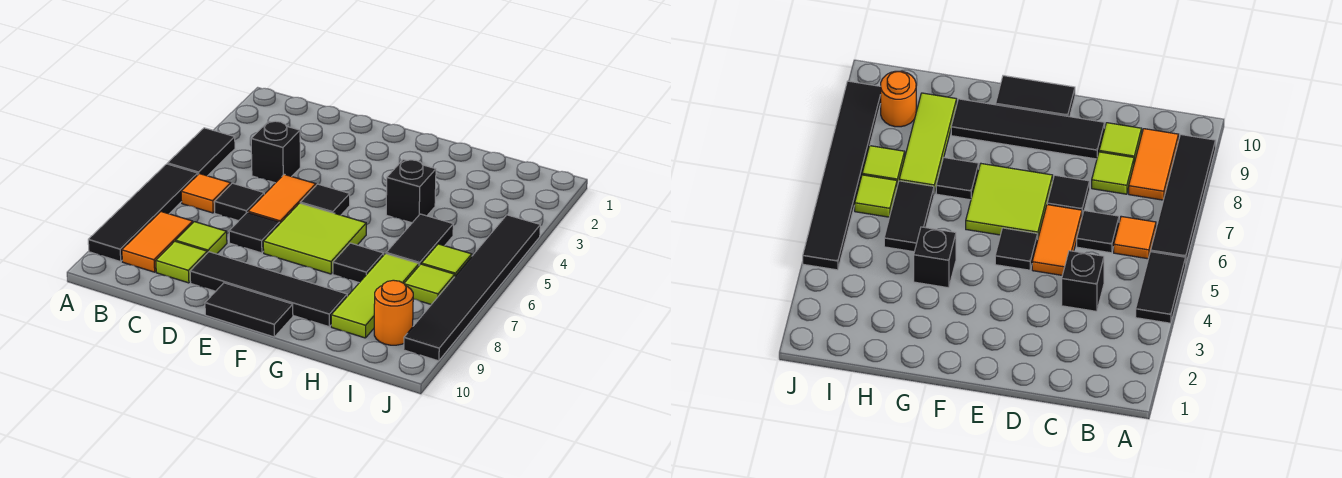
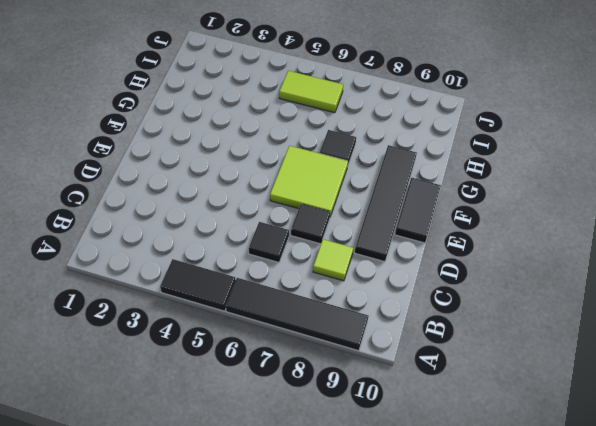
lime 1x2 tile [279,71,343,113] -> lime 1x1 tile [422,244,472,276]
none -> orange 1x1 tile [181,174,231,213]
none -> orange 1x2 tile [122,212,193,272]
none -> black 1x1 brick [251,121,300,183]

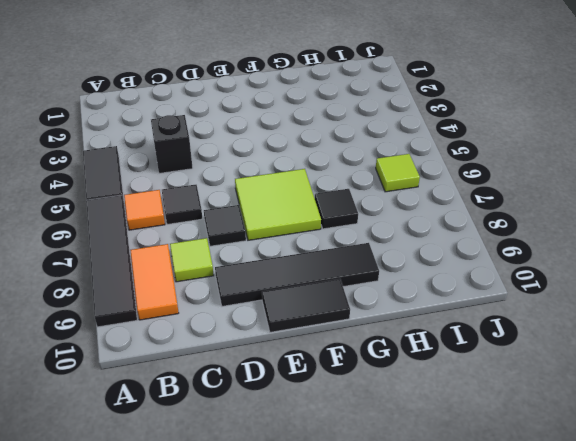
none -> lime 1x1 tile [156,241,207,283]
none -> orange 1x2 tile [248,174,316,223]
none -> black 1x1 tile [300,184,350,215]

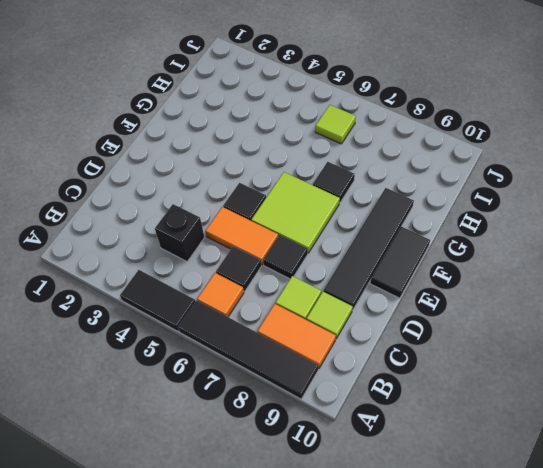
none -> black 1x1 brick [386,160,436,223]
none -> black 1x2 tile [386,214,453,265]
none -> lime 1x3 tile [331,254,419,338]

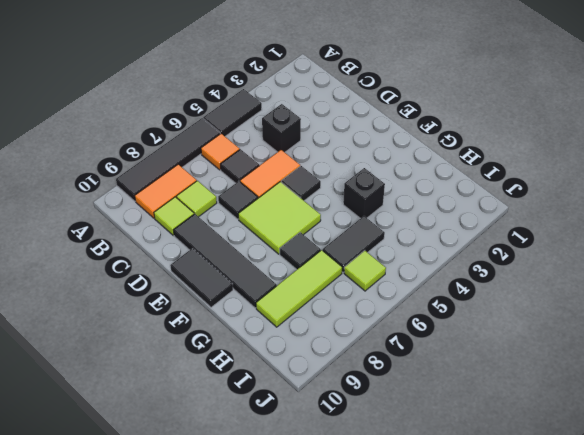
none -> lime 1x1 tile [404,264,455,305]
none -> orange 1x1 round brick [374,280,413,345]
none -> black 1x6 tile [404,215,540,361]

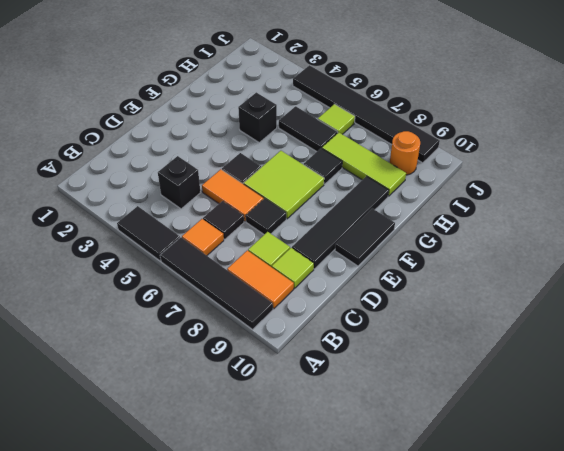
none -> lime 1x1 tile [404,264,455,305]

